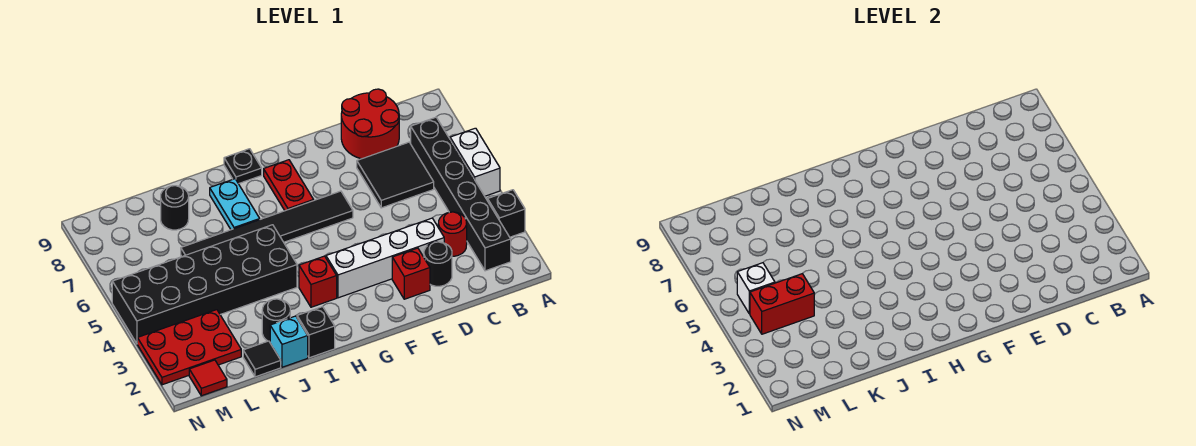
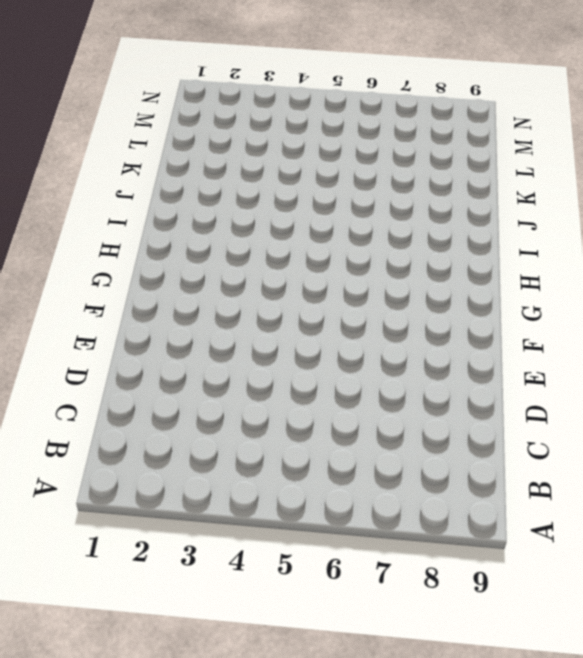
none -> black 1x1 brick [488,190,525,237]
none -> white 1x2 brick [450,128,500,196]
none -> black 1x6 brick [411,117,511,271]

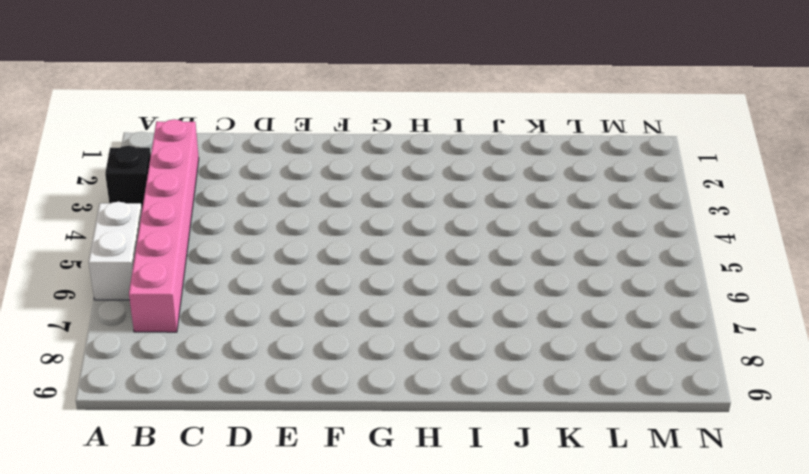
pink 1x6 brick [129,119,199,332] -> black 1x6 brick [411,117,511,271]
none -> red 1x1 round brick [438,212,467,256]
none -> black 2x2 tile [357,142,434,208]
none -> red 2x2 round brick [341,89,399,159]

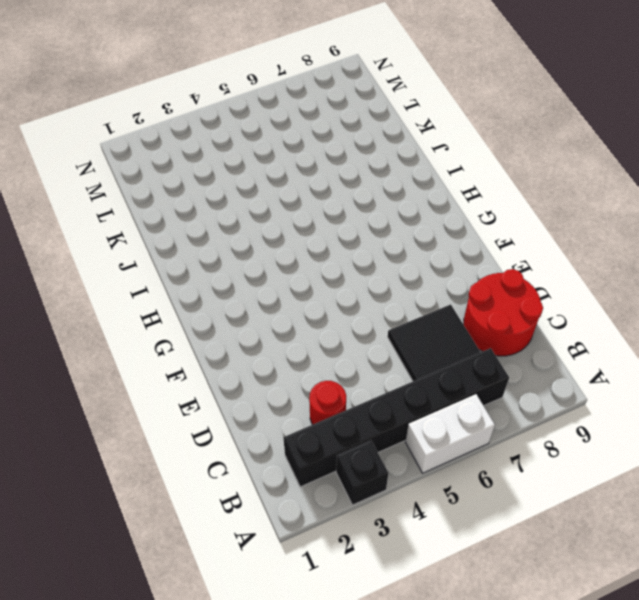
none -> black 1x1 round brick [424,242,452,286]
none -> white 1x4 brick [326,218,444,298]
none -> red 1x1 brick [392,248,430,299]

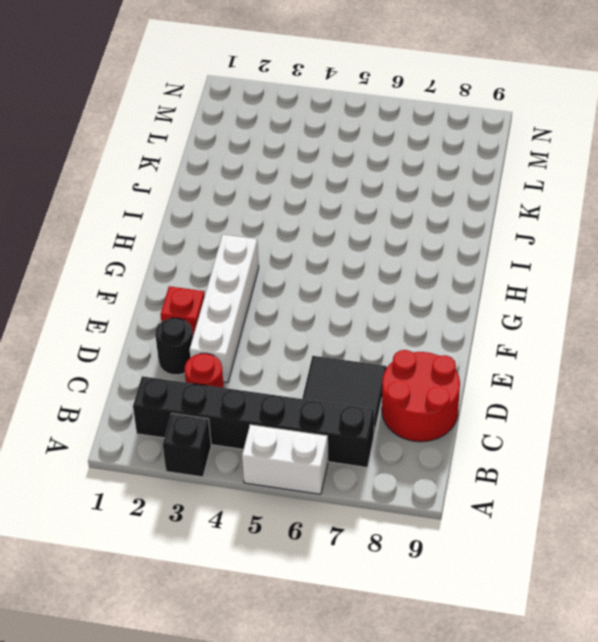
none -> black 1x6 tile [181,191,353,256]
none -> red 1x2 plate [264,160,314,211]
none -> red 1x1 brick [299,256,337,307]

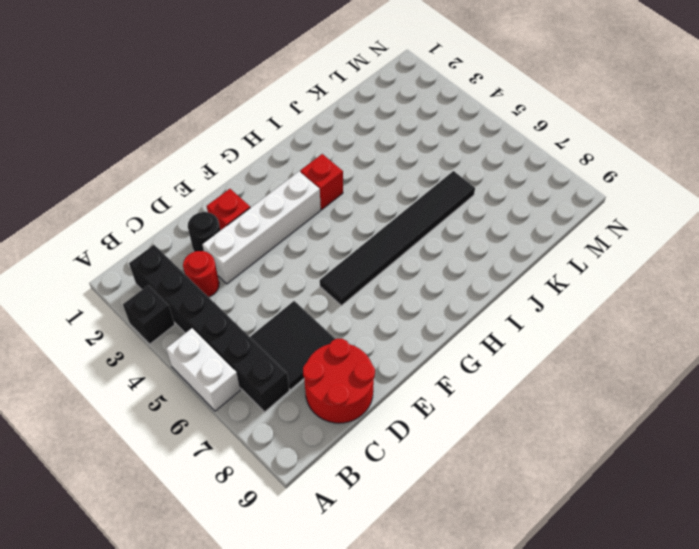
none -> red 1x2 plate [264,160,314,211]
none -> black 1x1 plate [224,149,262,184]
none -> black 1x1 brick [297,307,335,358]

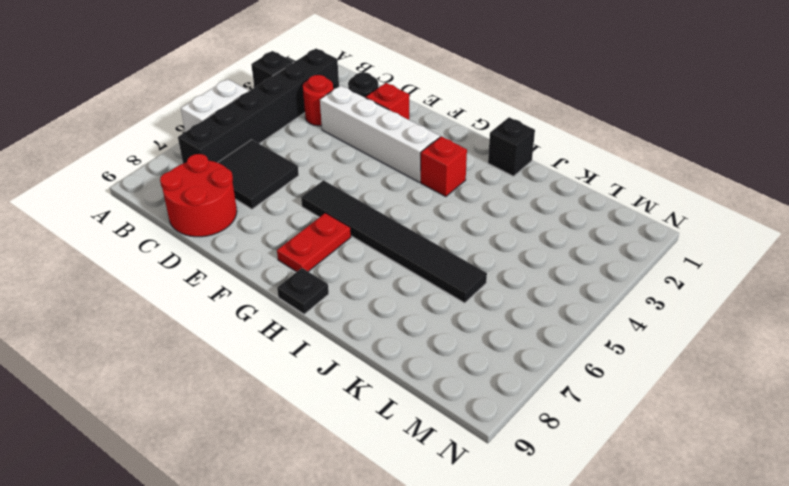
none -> black 2x6 brick [112,225,297,343]
none -> cyan 1x2 plate [210,179,260,230]
none -> cyan 1x1 brick [270,316,308,367]

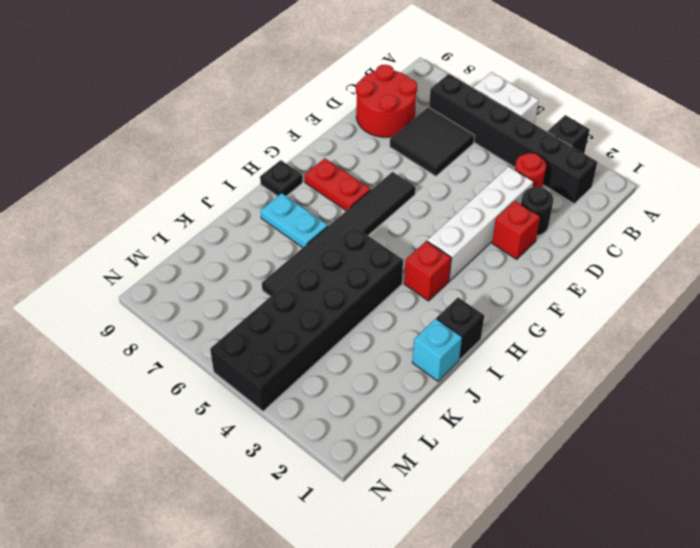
none -> black 1x1 round brick [262,299,290,342]
none -> black 1x1 tile [243,341,281,377]
none -> black 1x1 round brick [161,186,189,230]

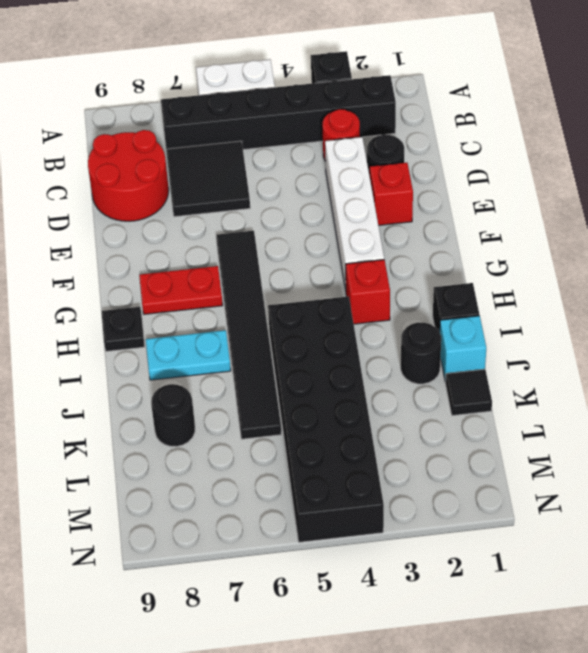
none -> red 2x3 plate [137,310,241,385]
none -> red 1x1 tile [189,360,227,396]
none -> red 1x2 brick [750,274,814,334]

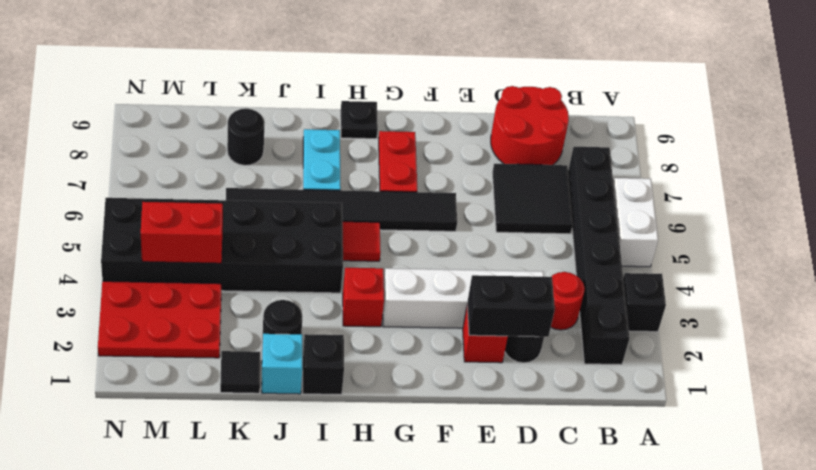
black 1x2 brick [467,275,555,337] -> none
red 1x1 tile [343,222,381,261] -> red 1x1 tile moved to [189,360,227,396]
none -> white 1x1 brick [737,263,775,314]

